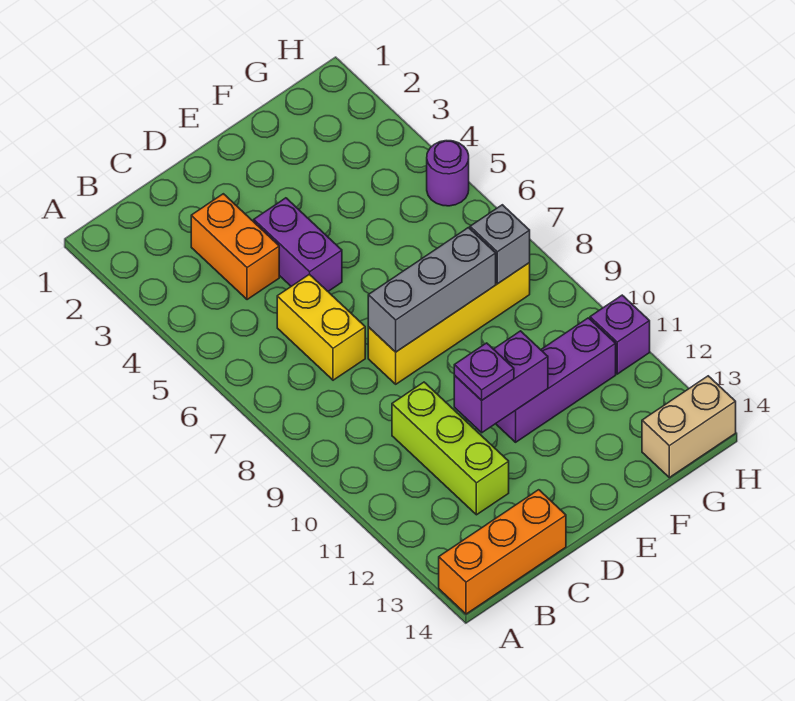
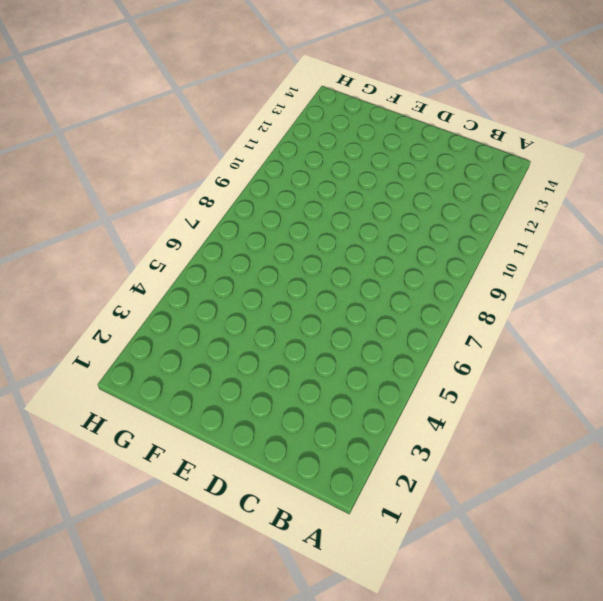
none -> orange 1x3 brick [439,490,566,614]
none -> orange 1x2 brick [191,194,279,300]
none -> yellow 1x2 brick [277,274,365,380]

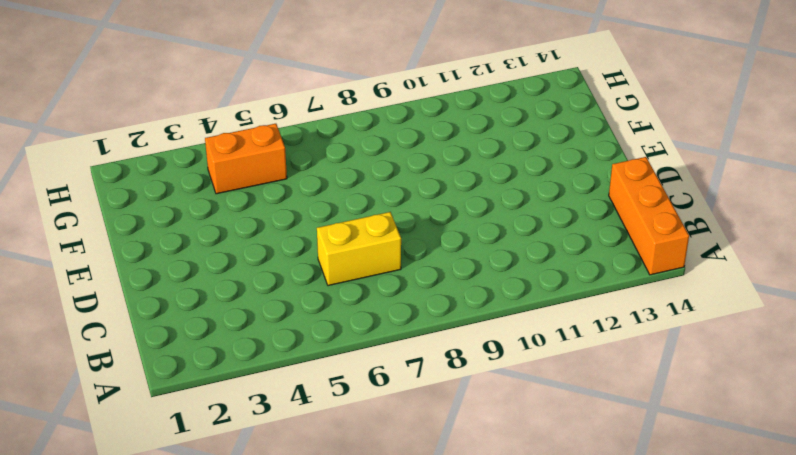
orange 1x2 brick [205,124,287,194] -> orange 1x2 brick moved to [191,194,279,300]
none -> lime 1x3 brick [392,382,509,515]
none -> purple 1x2 brick [254,198,342,291]
none -> yellow 1x4 brick [368,263,530,384]

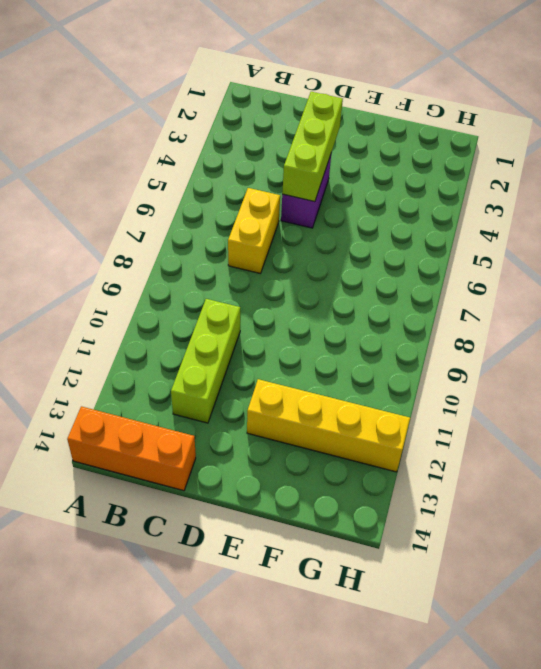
lime 1x3 brick [282,92,343,202] -> none
yellow 1x4 brick [247,379,410,472] -> yellow 1x4 brick moved to [368,263,530,384]
none -> orange 1x2 brick [191,194,279,300]
none -> purple 1x3 brick [496,318,616,442]
none -> tan 1x2 brick [642,376,736,478]

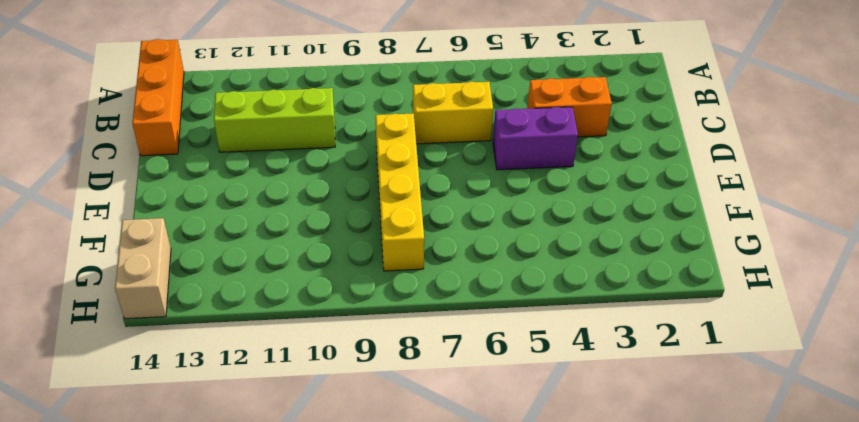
none -> purple 1x3 brick [496,318,616,442]
none -> purple 1x1 round brick [427,141,469,206]
none -> purple 1x1 brick [590,295,650,374]

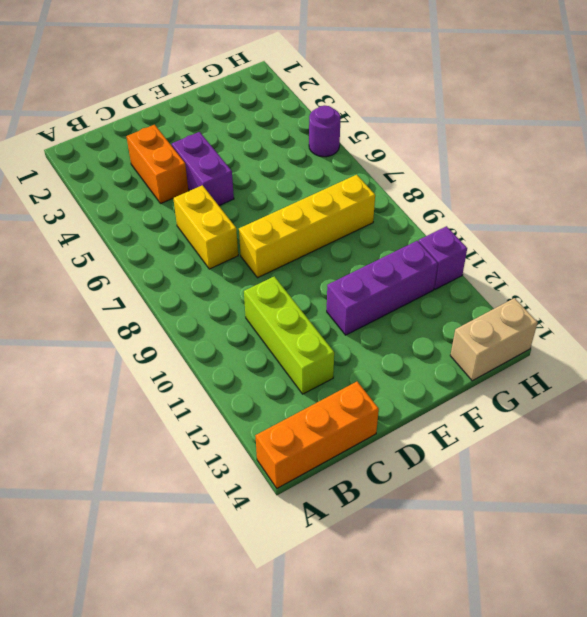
none -> grey 1x3 brick [368,228,496,352]
none -> purple 1x2 brick [454,331,548,433]
none -> grey 1x1 brick [470,205,530,284]

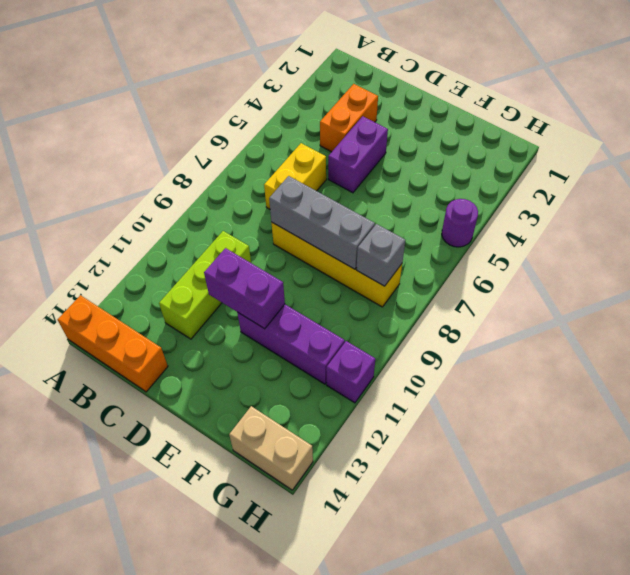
none -> purple 1x1 plate [454,343,514,400]

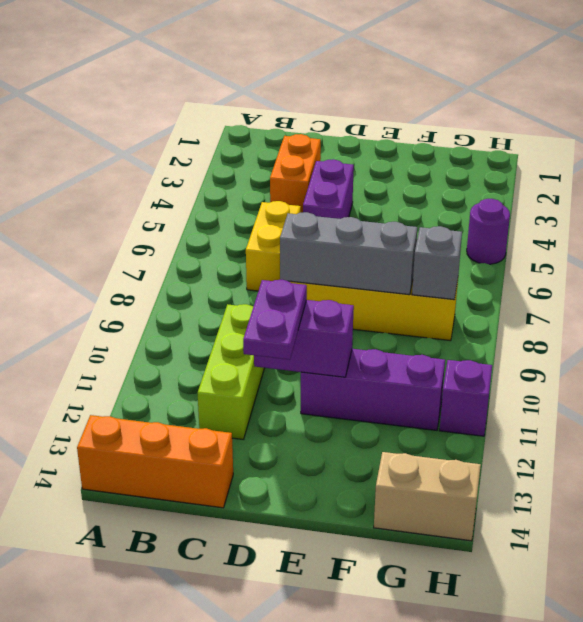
purple 1x2 plate [243,280,307,360] -> purple 1x1 plate [454,343,514,400]

